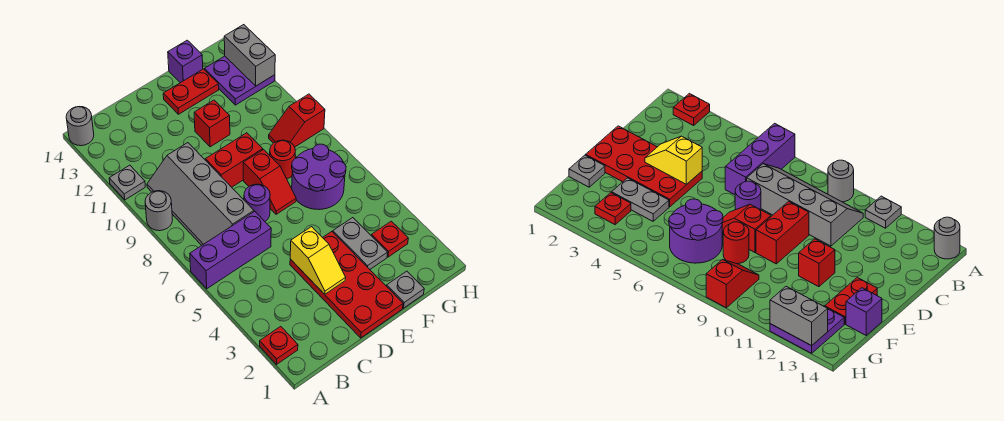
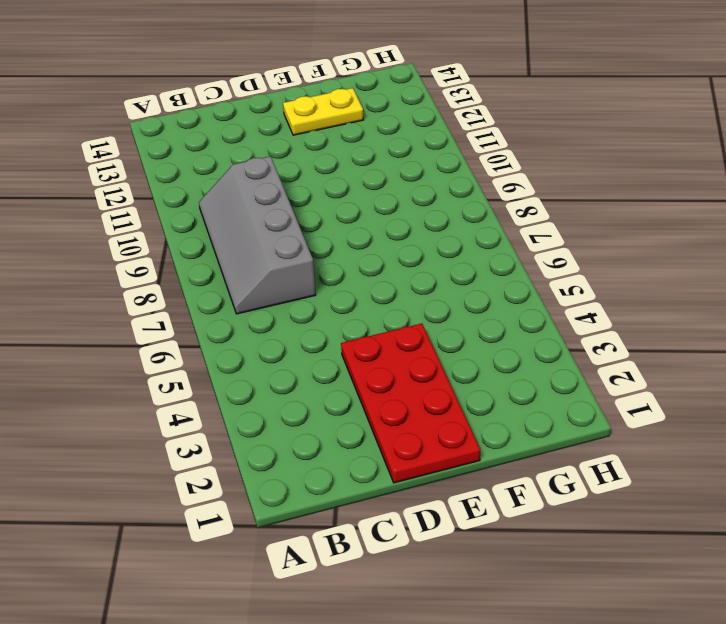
yellow 1x2 plate [283,88,363,135] -> red 1x2 plate [163,69,219,114]
none -> red 1x1 plate [260,326,298,364]
none -> purple 1x3 brick [190,211,271,289]
none -> grey 1x1 round brick [145,191,172,231]

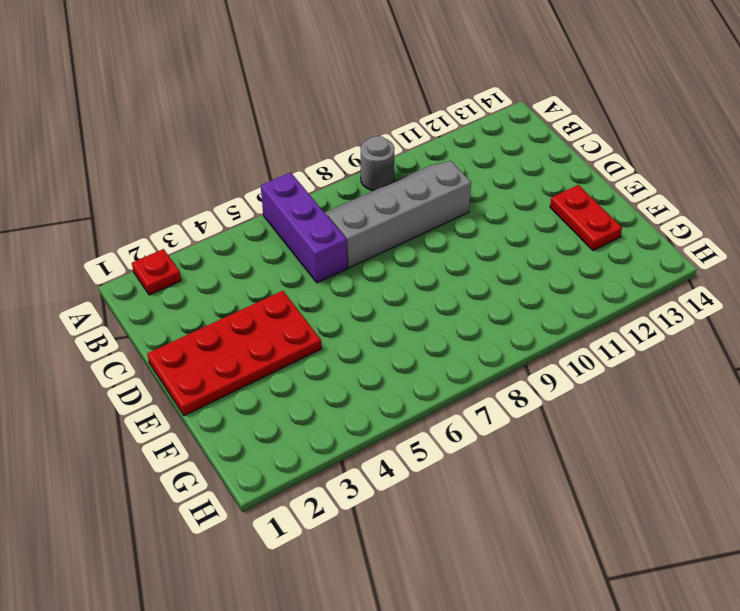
none -> grey 1x1 plate [109,165,145,200]
none -> grey 1x1 round brick [66,107,94,146]
none -> purple 1x1 round brick [244,184,270,221]

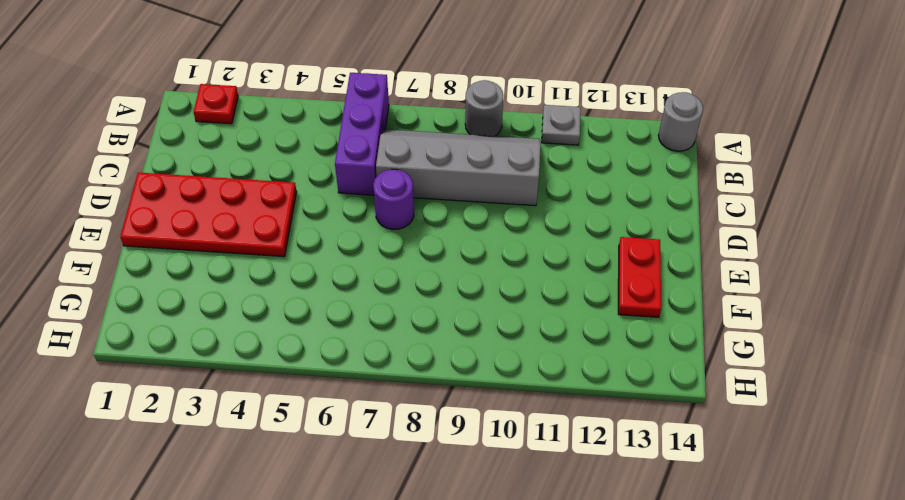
none -> red 1x2 brick [205,133,263,187]
none -> red 1x2 slope [243,150,296,214]
none -> red 1x1 brick [194,100,230,147]

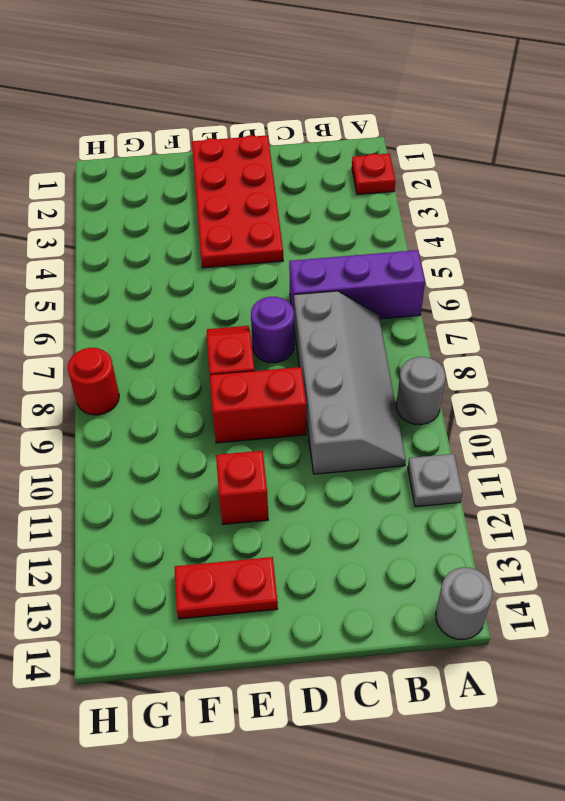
red 1x1 round brick [68,348,119,415] -> red 1x1 round brick moved to [270,140,295,179]
none -> grey 1x1 plate [387,271,424,308]
none -> grey 1x2 plate [333,218,388,269]
none -> purple 2x2 round brick [292,144,346,210]

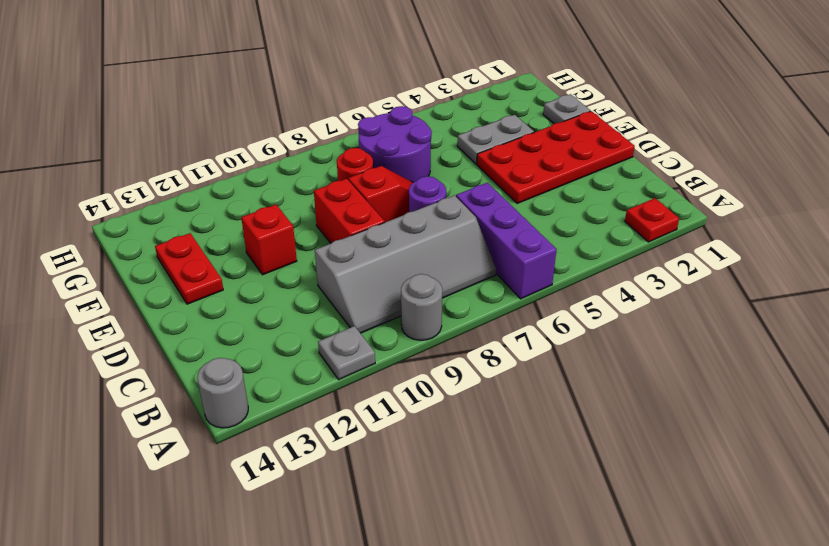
none -> purple 1x1 brick [168,40,203,83]
none -> red 1x1 plate [371,221,408,257]
none -> red 1x2 slope [269,94,325,147]

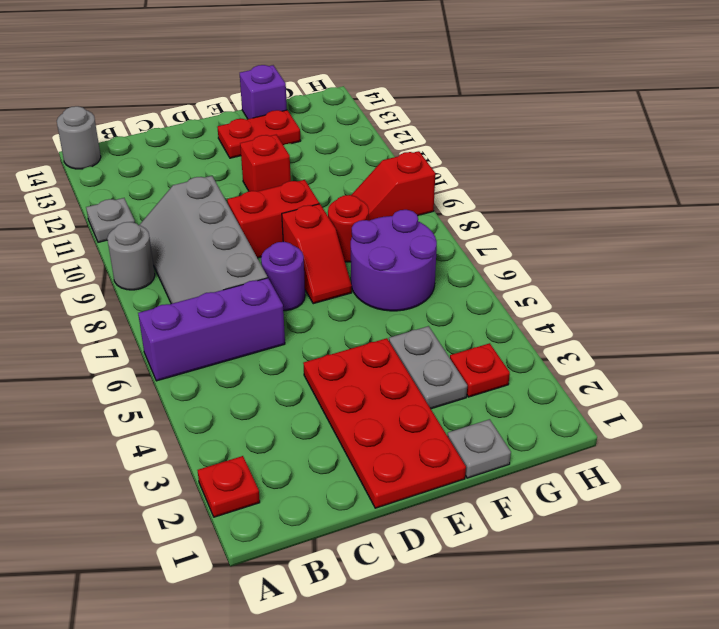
none -> purple 2x2 plate [205,56,275,105]
none -> yellow 1x2 slope [290,227,346,294]
none -> grey 1x2 brick [224,25,275,86]

